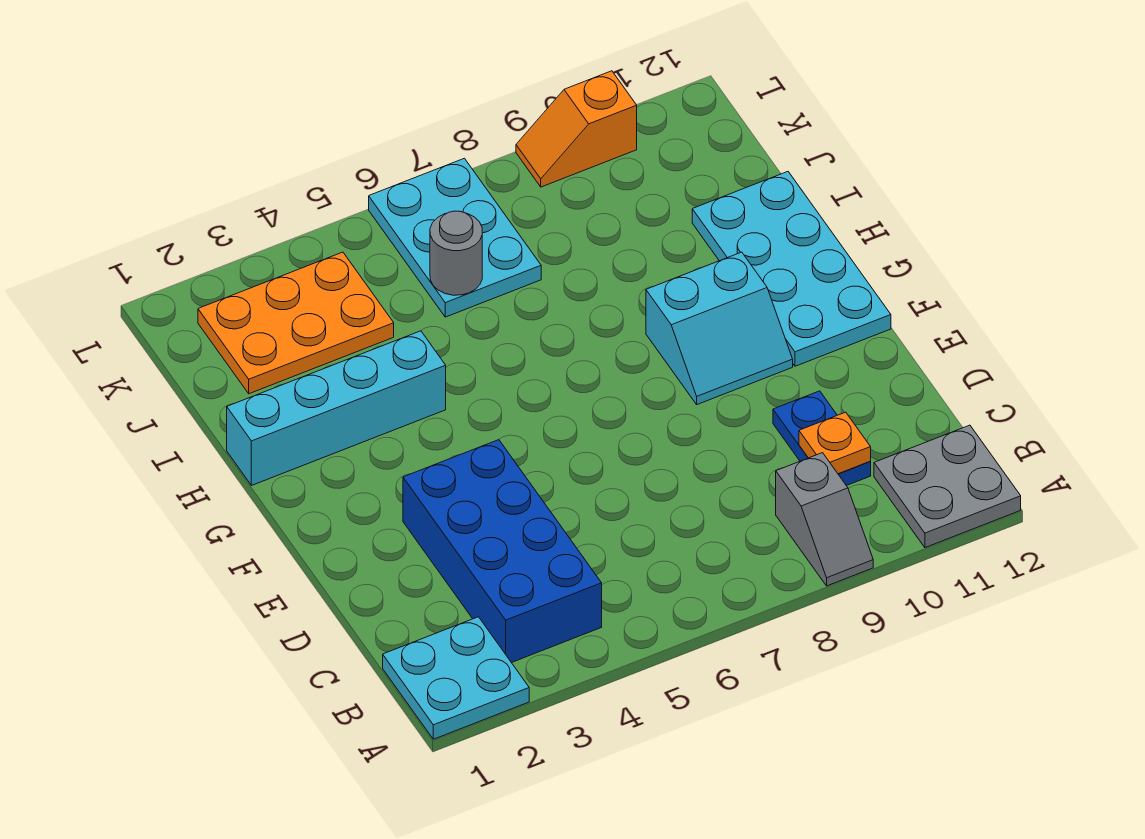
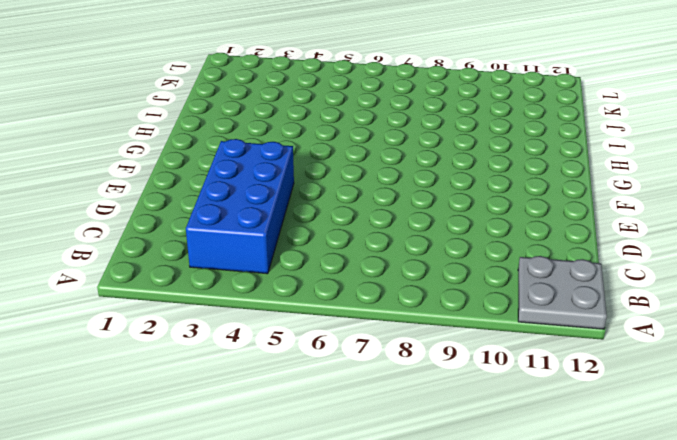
none -> cyan 2x2 plate [383,617,529,739]
none -> grey 1x2 slope [776,453,873,586]
none -> blue 1x2 plate [773,391,871,486]

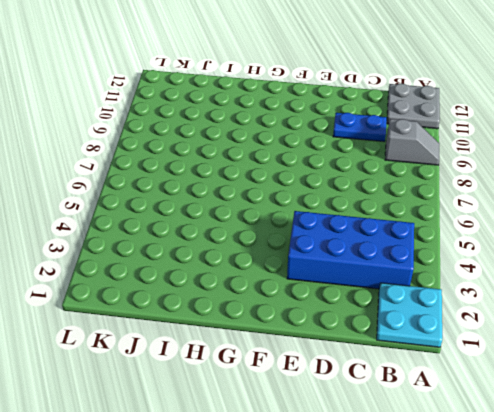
none -> cyan 2x2 slope [646,252,793,405]
none -> cyan 2x4 plate [692,172,891,366]
none -> cyan 1x4 brick [227,331,446,485]

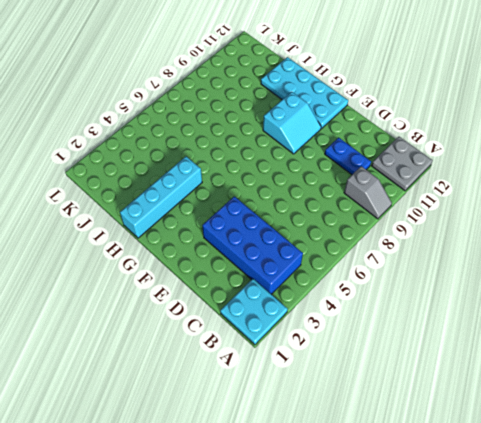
none -> orange 2x3 plate [198,252,394,394]
none -> cyan 2x3 plate [369,158,541,317]
none -> orange 1x2 slope [516,71,637,187]

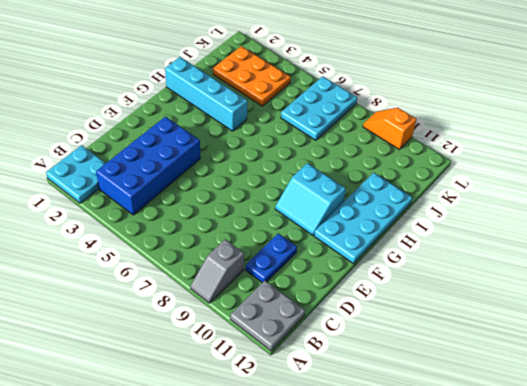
none -> orange 1x1 plate [799,412,871,474]
none -> grey 1x1 round brick [430,211,482,295]

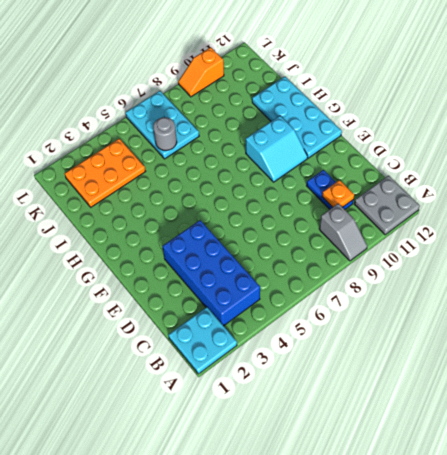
none -> cyan 1x4 brick [227,331,446,485]

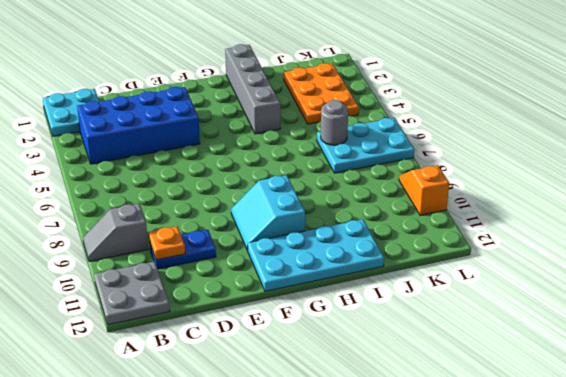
grey 1x4 brick [225,44,280,134] -> cyan 1x4 brick [227,331,446,485]

